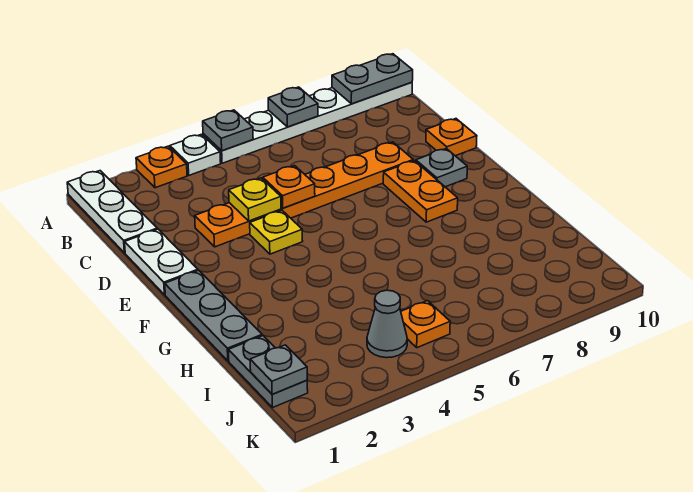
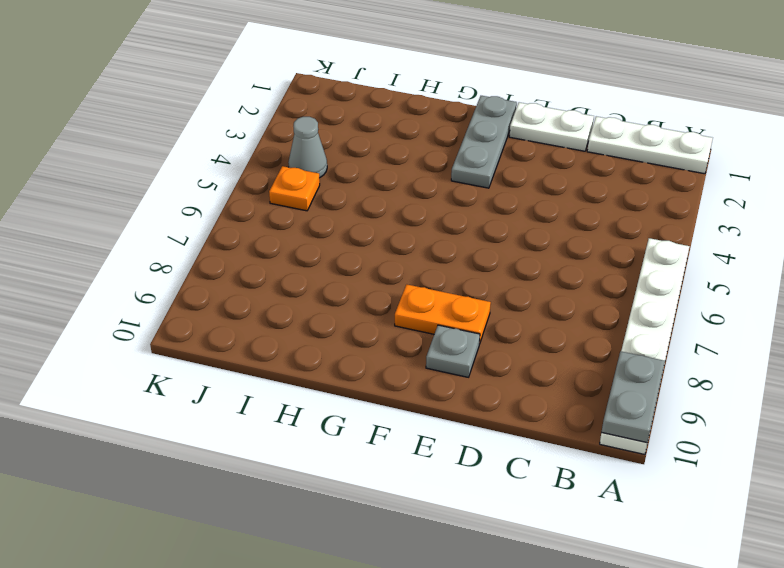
grey 1x3 plate [451,96,517,188] -> grey 1x3 plate turned to [165,270,262,361]
none -> orange 1x1 plate [136,146,187,188]
none -> white 1x1 plate [170,134,221,175]
none -> orange 1x6 plate [195,142,413,247]

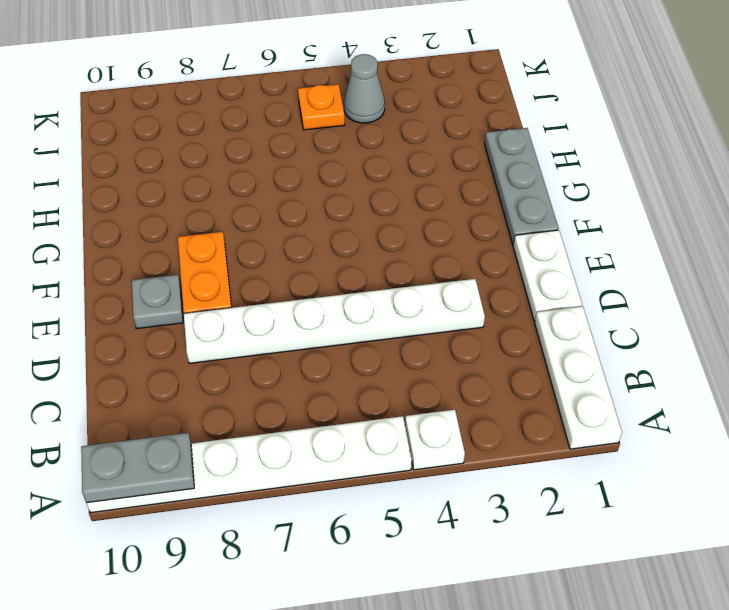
white 1x6 plate [184,279,485,363] -> orange 1x6 plate [195,142,413,247]
none -> orange 1x1 plate [136,146,187,188]
none -> orange 1x1 plate [426,119,477,156]
none -> yellow 1x1 plate [250,211,303,254]

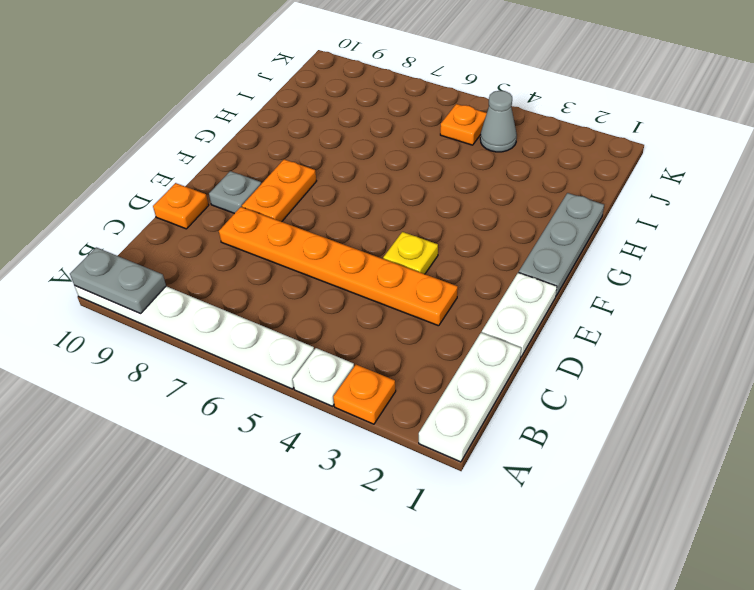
none -> grey 1x2 plate [228,336,308,408]
none -> grey 1x1 plate [203,110,253,151]
none -> grey 1x1 plate [268,87,318,127]

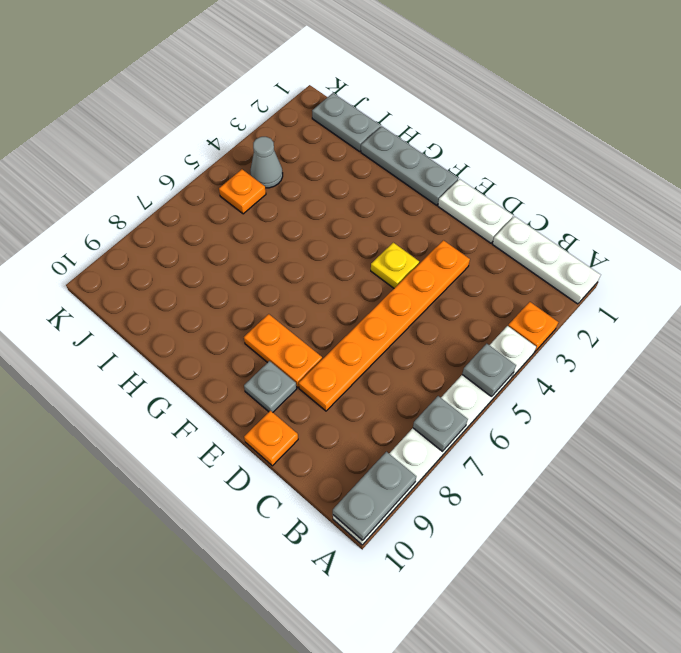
none -> yellow 1x1 plate [229,178,281,221]
none -> orange 1x1 plate [263,166,315,208]
none -> grey 1x1 plate [250,345,307,394]

